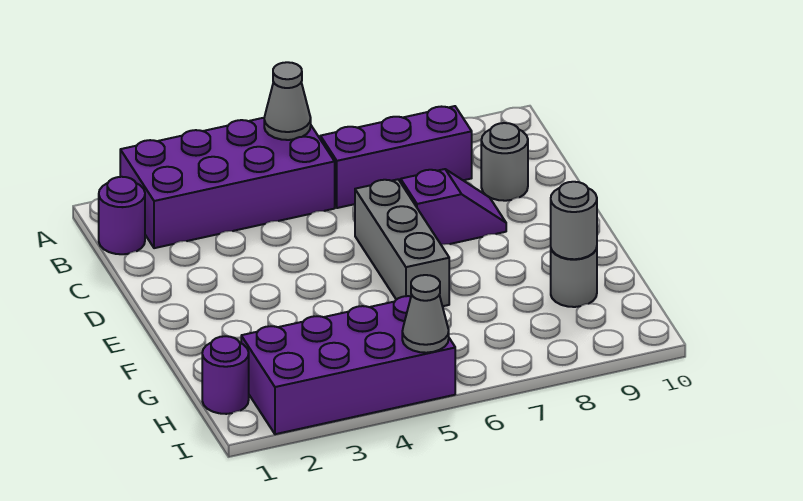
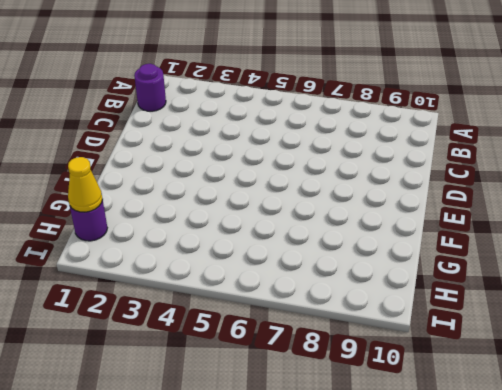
yellow 1x1 cone [68,157,103,212] -> none
none -> purple 2x4 brick [120,118,335,248]
none -> purple 1x3 brick [320,106,472,208]
none -> grey 1x1 round brick [481,123,528,201]

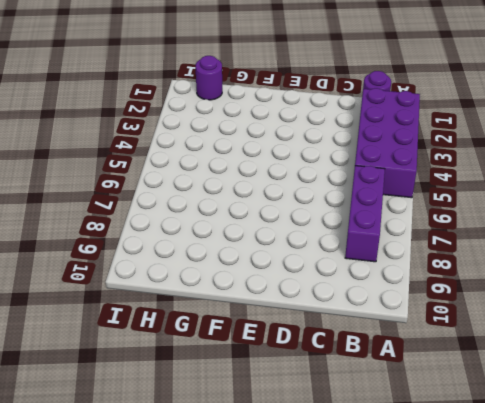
none -> grey 1x1 round brick [481,123,528,201]
none -> grey 1x3 brick [355,179,449,306]
none -> purple 1x2 slope [401,169,506,245]

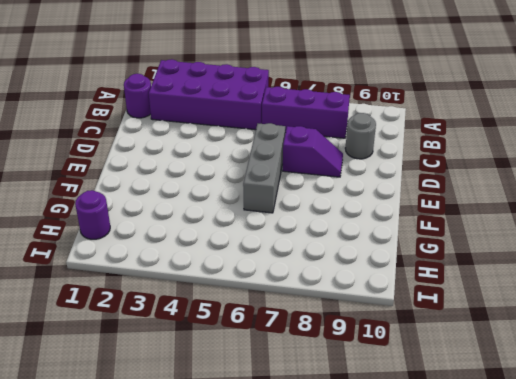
none -> grey 1x1 round brick [551,248,597,307]
none -> purple 2x4 brick [241,296,455,434]
none -> grey 1x1 cone [264,62,311,140]

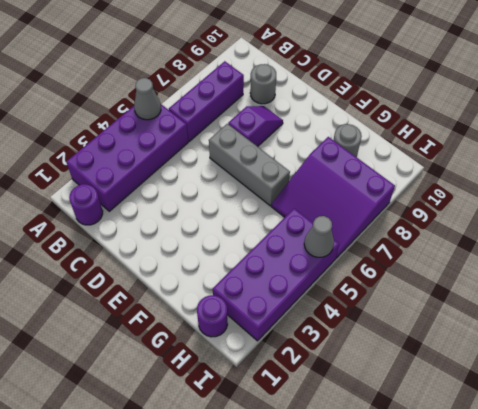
purple 3x3 slope [271,137,395,258] -> none
none -> grey 1x1 round brick [551,182,597,259]

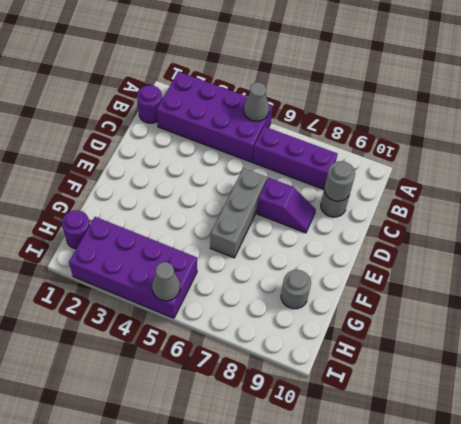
grey 1x1 round brick [324,161,355,201] -> grey 1x1 round brick moved to [551,182,597,259]

